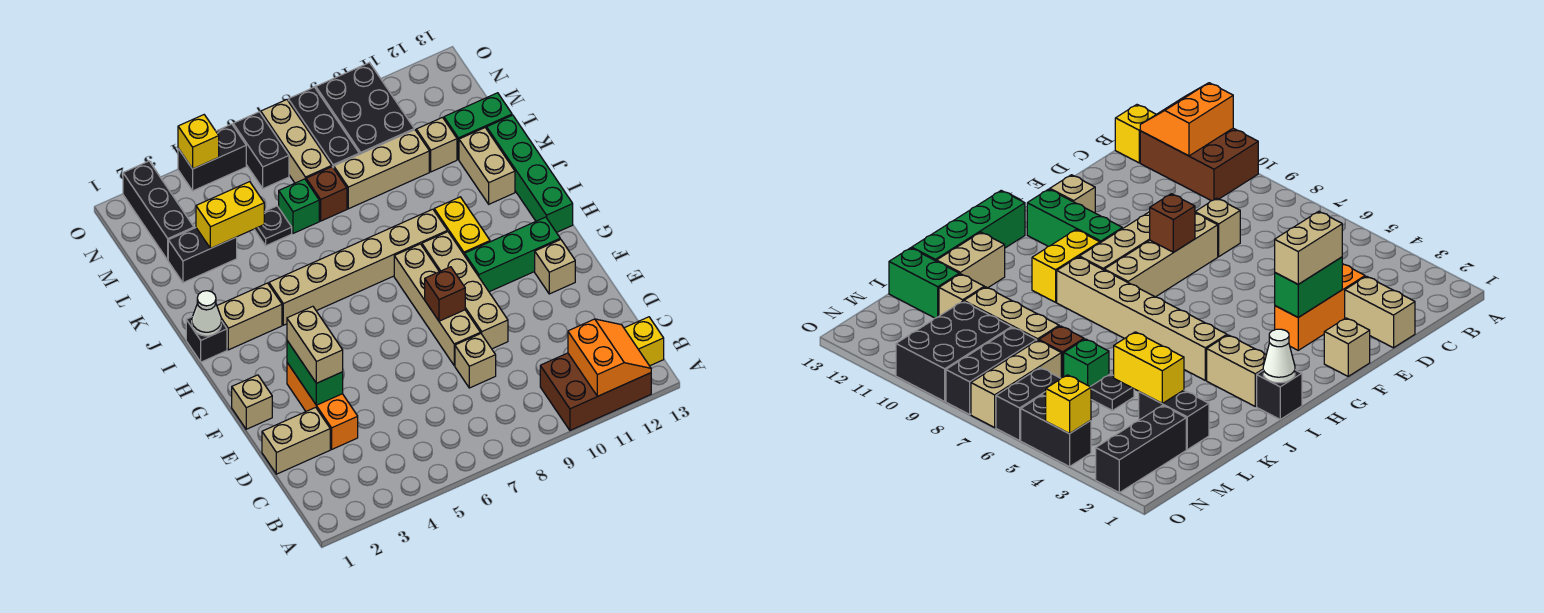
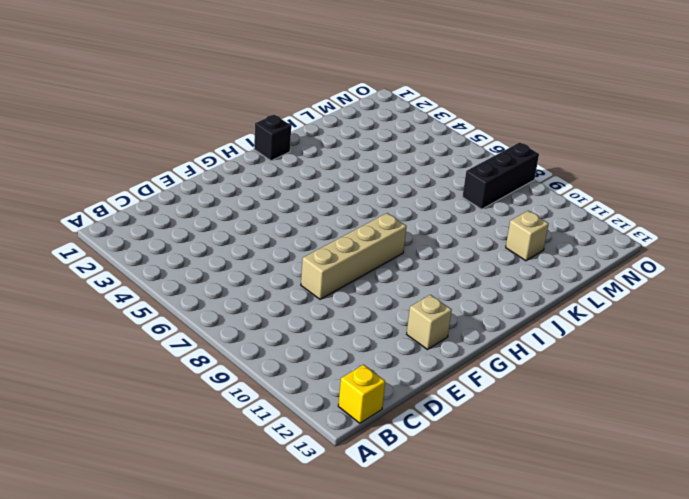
none -> brown 2x3 brick [540,353,651,430]
none -> tan 1x2 brick [262,407,330,474]
none -> orange 1x3 brick [287,363,358,449]
none -> tan 1x1 brick [455,334,496,388]

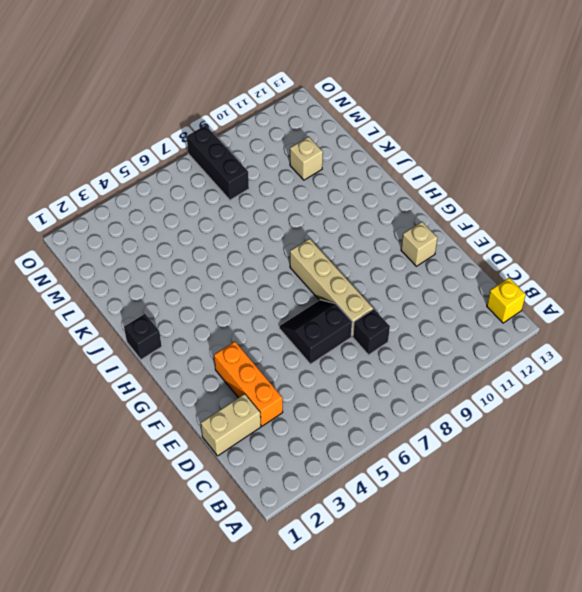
black 1x1 brick [353,309,390,355] -> tan 1x1 brick [455,334,496,388]
black 2x2 slope [279,300,352,364] -> none
none -> brown 2x3 brick [540,353,651,430]
none -> tan 1x4 brick [422,232,508,349]
none -> tan 1x1 brick [232,375,272,429]
none -> green 1x3 brick [465,217,560,292]

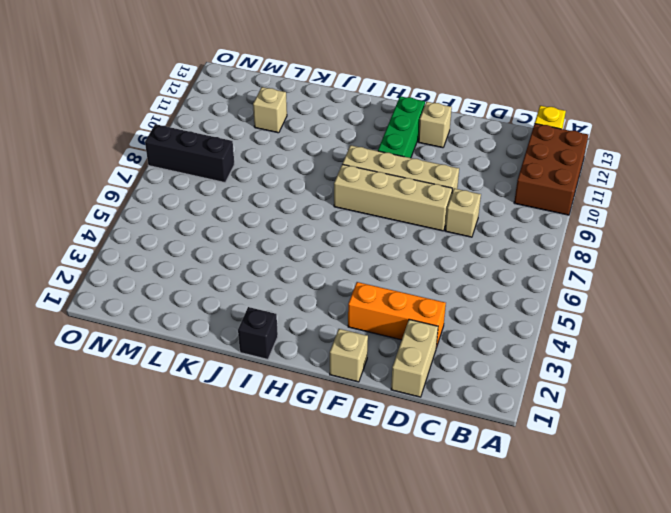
none -> yellow 1x2 brick [434,197,490,256]
none -> green 1x4 brick [487,115,573,232]
none -> tan 1x2 brick [217,283,282,350]
none -> tan 1x6 brick [269,209,447,325]

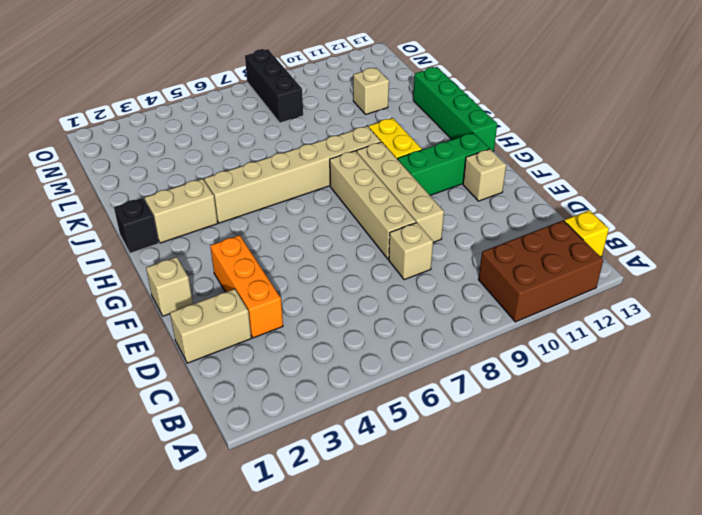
none -> tan 1x2 brick [459,128,515,204]
none -> black 1x2 brick [168,228,237,283]
none -> black 1x1 plate [254,206,292,246]
none -> green 1x1 brick [279,179,319,233]

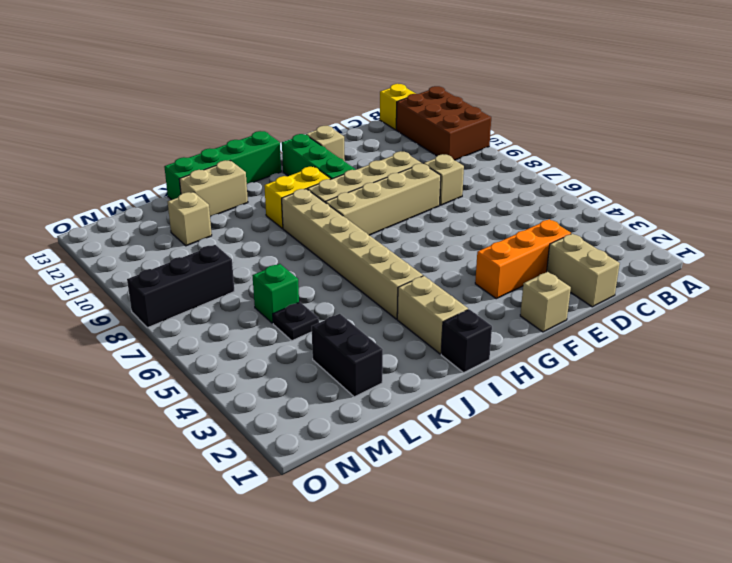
none -> brown 1x1 brick [306,167,347,221]
none -> tan 1x3 brick [334,130,429,209]
none -> green 1x2 brick [444,93,512,160]
none -> black 1x3 brick [123,161,194,260]

